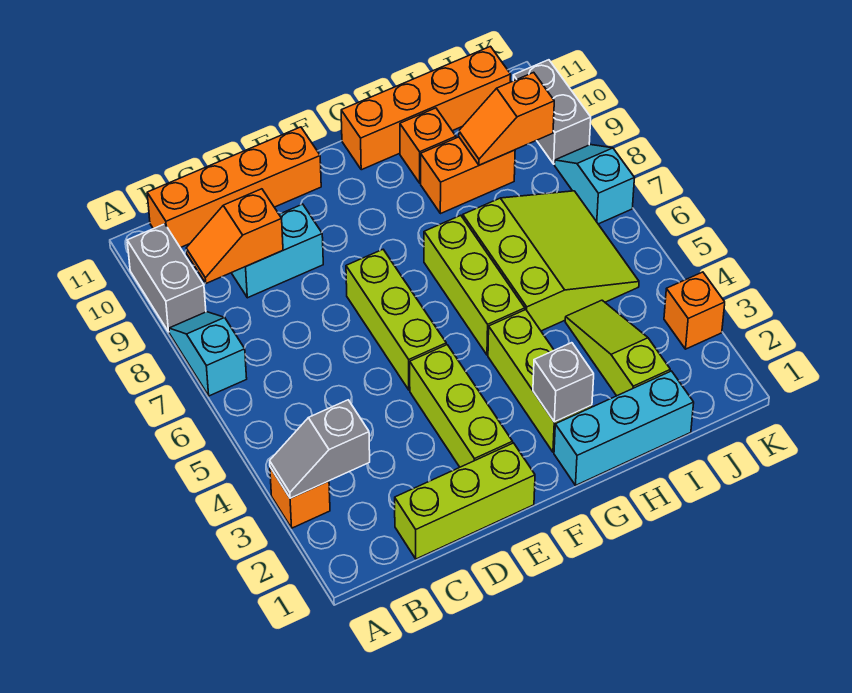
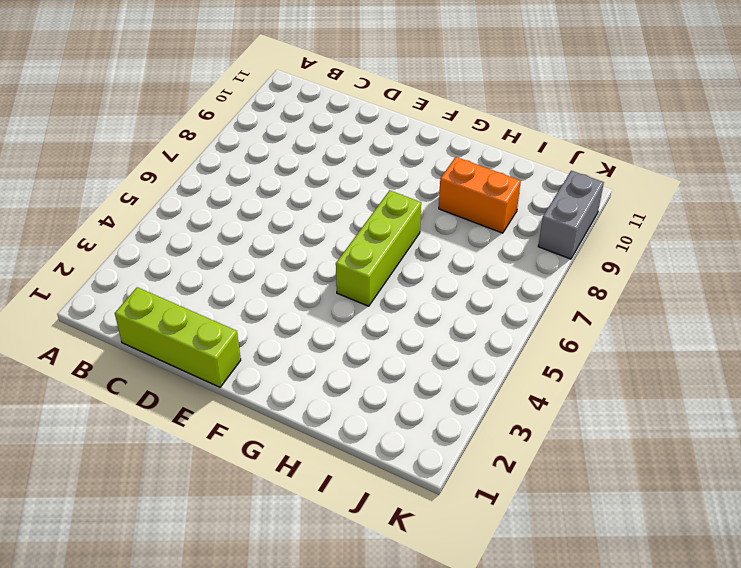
none -> orange 1x1 brick [270,467,330,528]
none -> cyan 1x2 slope [169,312,247,396]
none -> grey 1x2 brick [127,224,206,332]

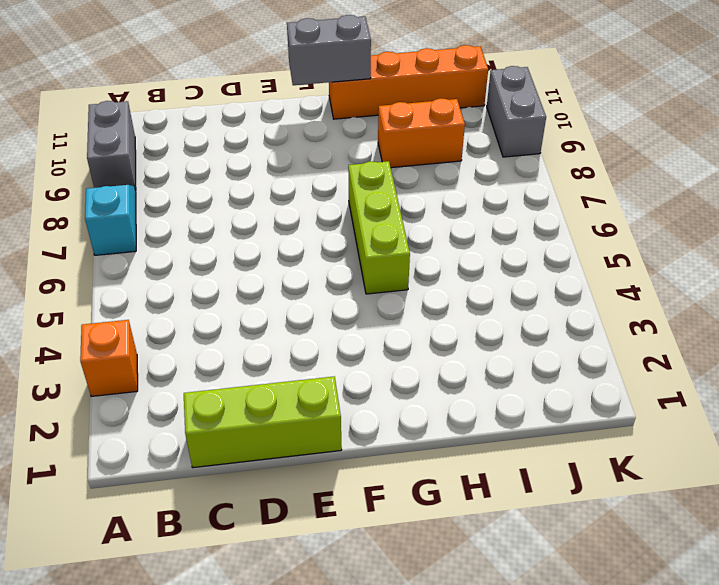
grey 1x2 brick [287,15,371,85] -> none
none -> orange 1x4 brick [147,127,321,248]
none -> cyan 1x2 brick [232,204,323,298]
none -> lime 1x3 brick [410,345,513,467]

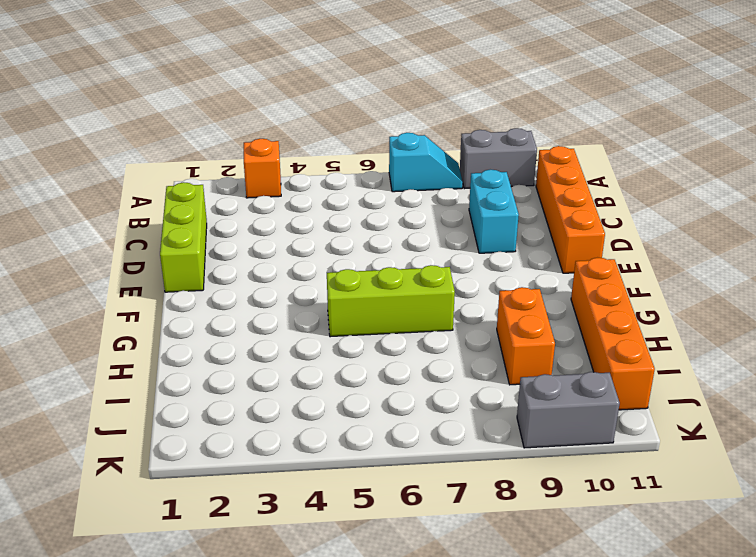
none -> lime 1x3 brick [410,345,513,467]
none -> lime 1x3 brick [346,250,446,390]
none -> cyan 1x3 brick [554,371,694,485]

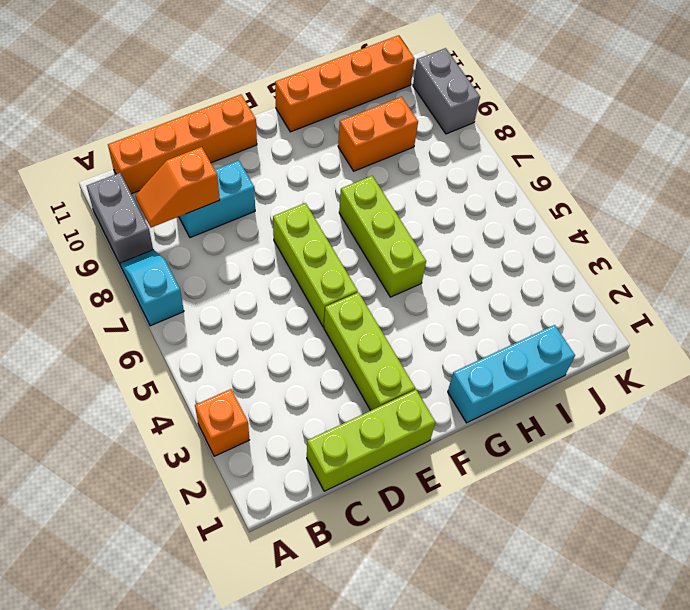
none -> lime 1x3 brick [488,310,592,452]
none -> lime 3x3 slope [463,191,639,331]
none -> orange 1x1 brick [400,108,456,183]

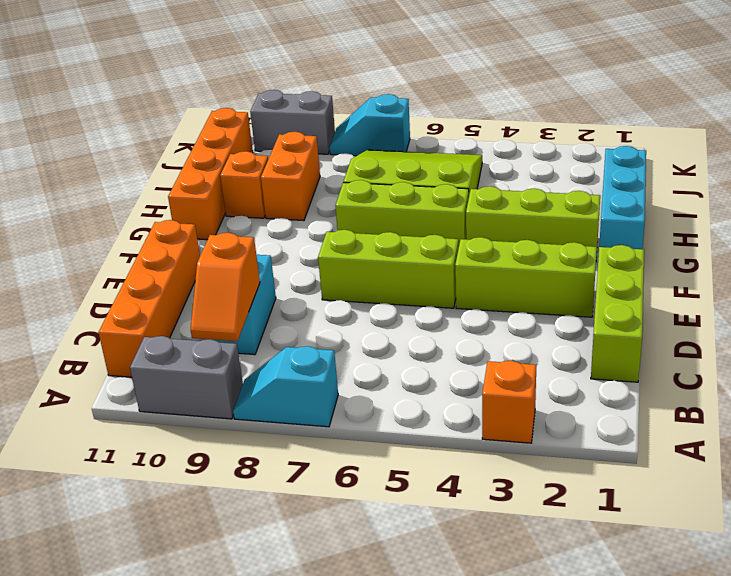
none -> lime 1x3 slope [565,300,670,396]
none -> orange 1x1 brick [664,272,725,349]
none -> grey 1x2 slope [270,400,370,498]

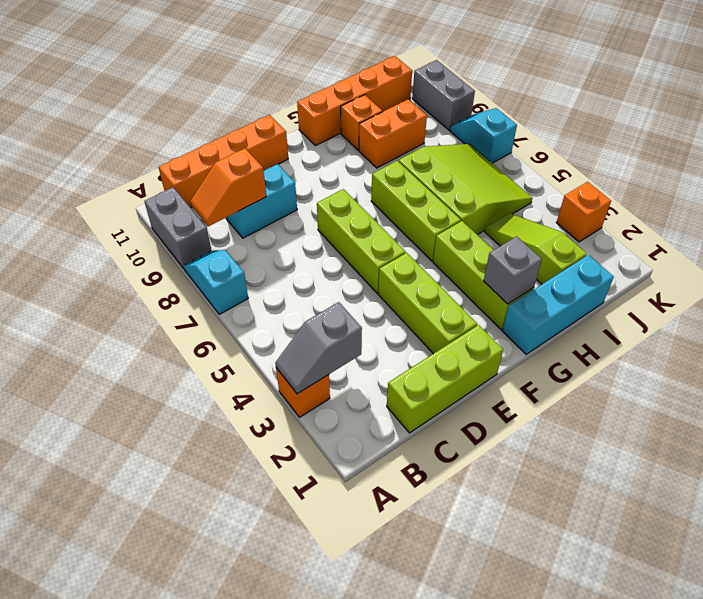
none -> orange 1x2 slope [459,72,554,165]

